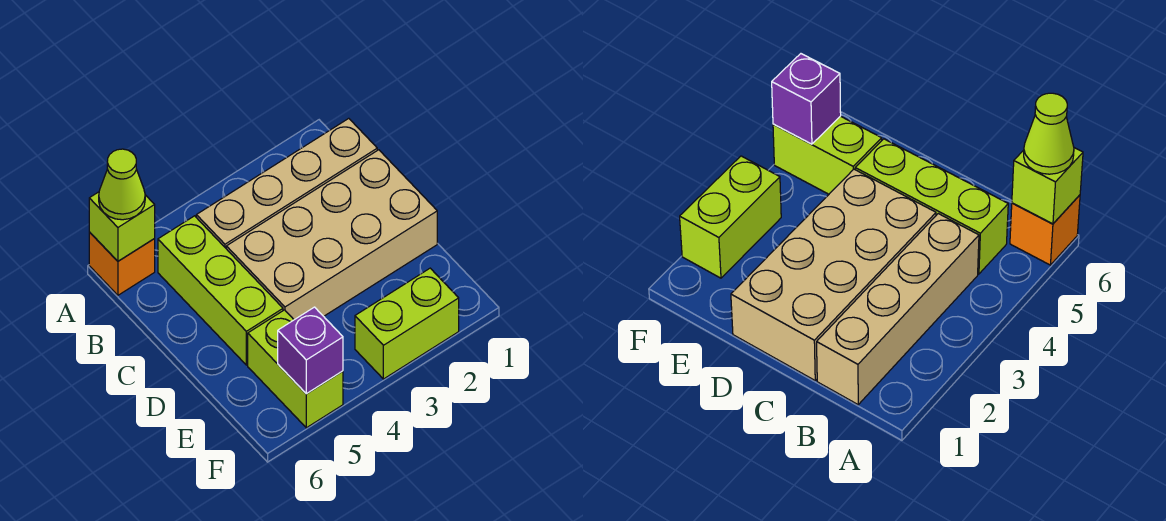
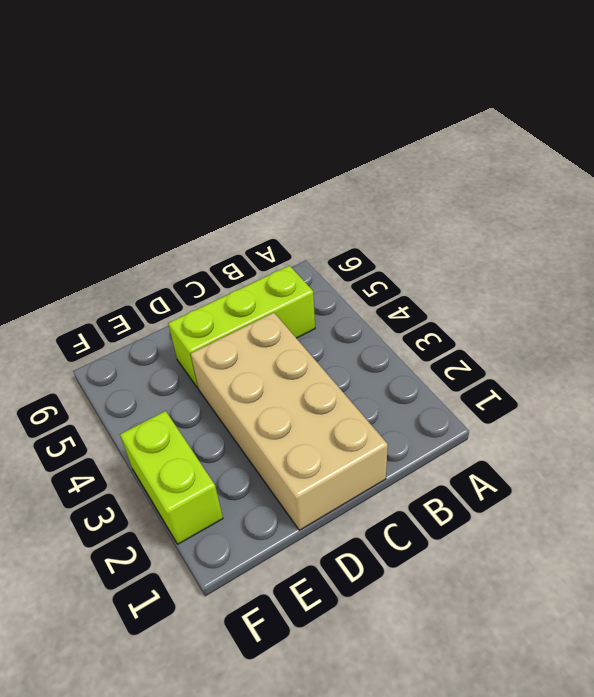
none -> orange 1x1 brick [89,232,155,295]
none -> tan 1x4 brick [196,118,377,248]

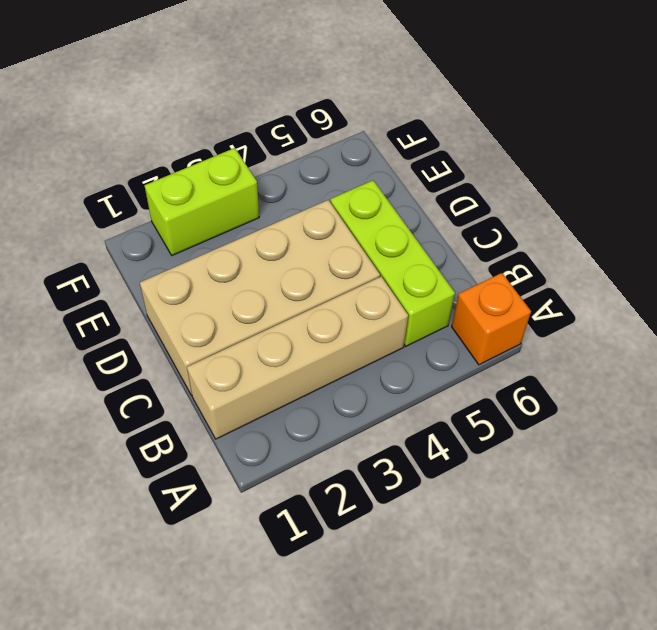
none -> lime 1x2 brick [248,310,343,428]
none -> lime 1x1 brick [89,192,155,261]

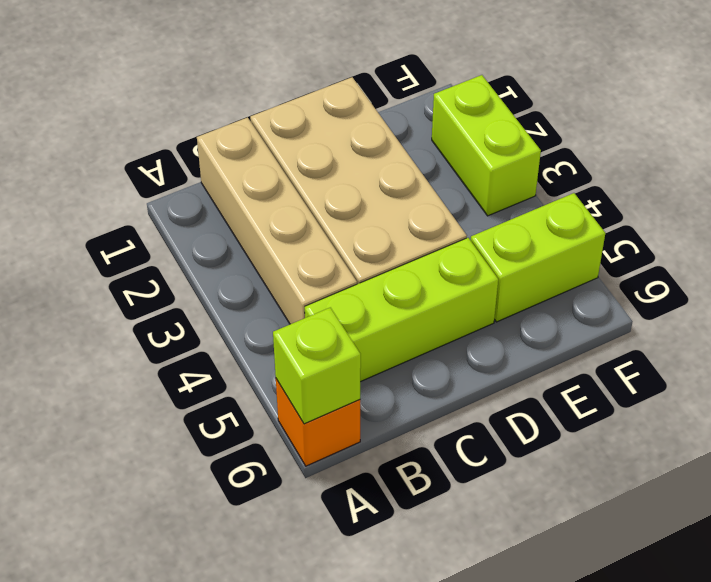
none -> purple 1x1 brick [278,307,343,394]
none -> lime 1x1 cone [99,149,145,220]

